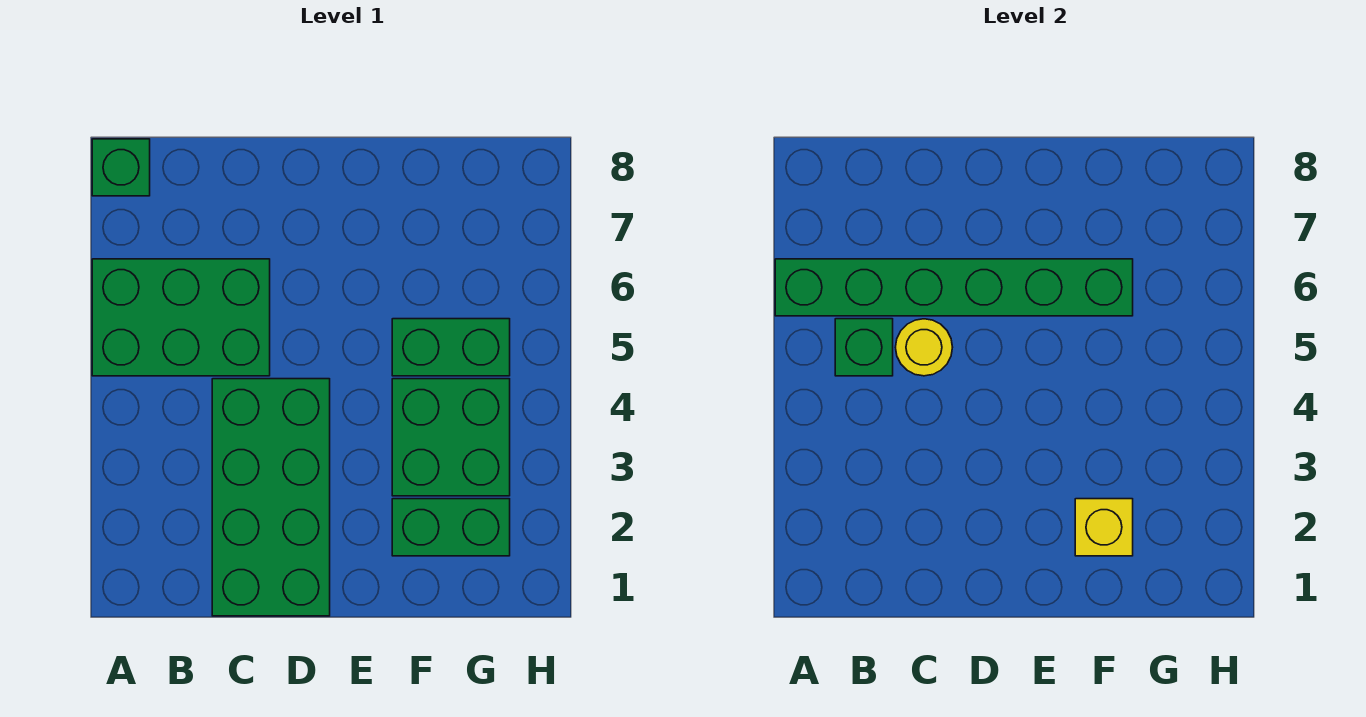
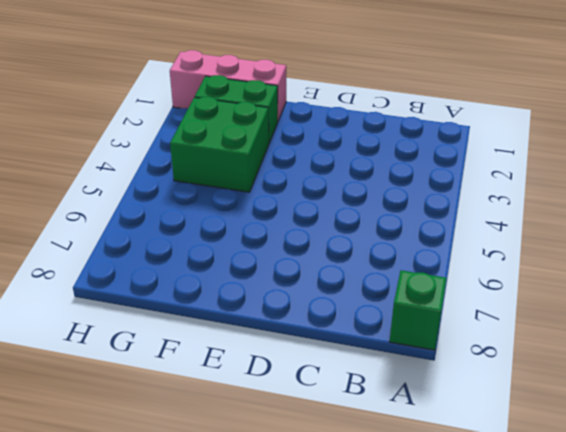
pink 1x3 brick [170,50,286,121] -> none
none -> green 2x3 brick [92,259,270,376]
none -> green 2x4 brick [212,379,330,616]

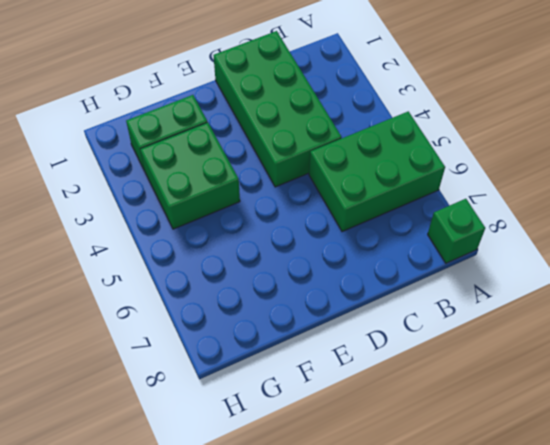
none -> green 1x2 brick [392,319,510,376]
none -> green 1x6 brick [775,259,1133,316]

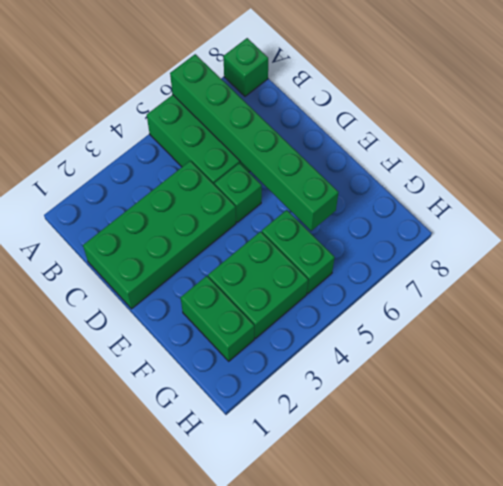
green 1x1 brick [215,163,262,222] -> green 1x1 brick moved to [835,319,893,376]
none -> yellow 1x1 round brick [895,319,953,376]
none -> yellow 1x1 brick [1075,499,1133,556]

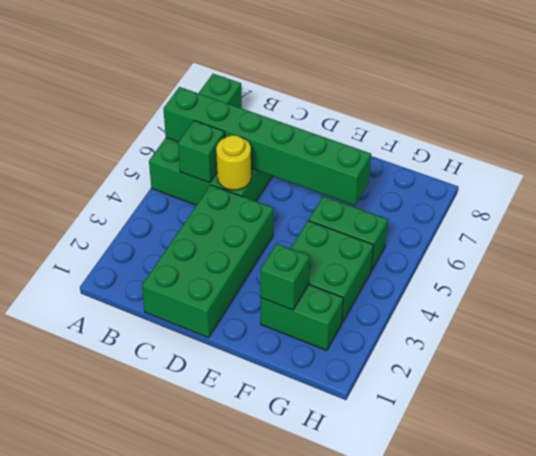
green 1x1 brick [260,244,310,310] -> yellow 1x1 brick [1075,499,1133,556]

